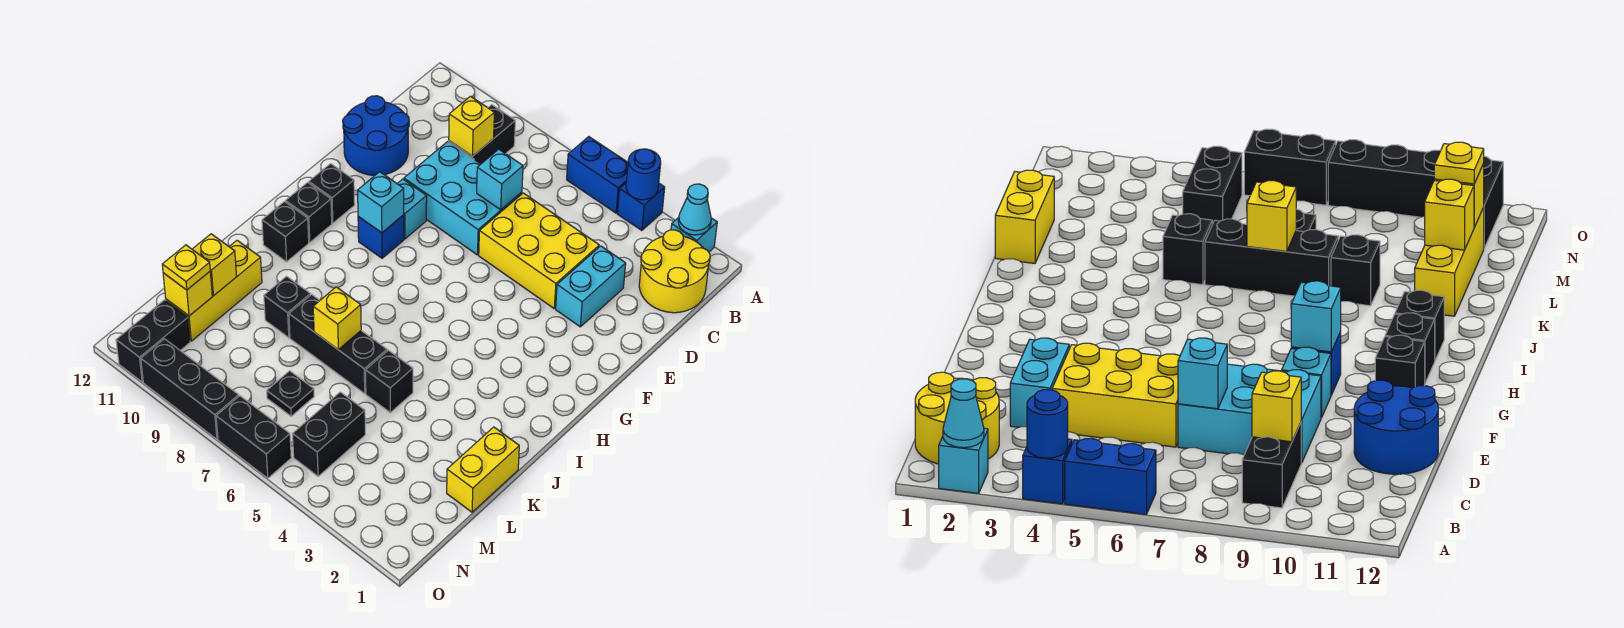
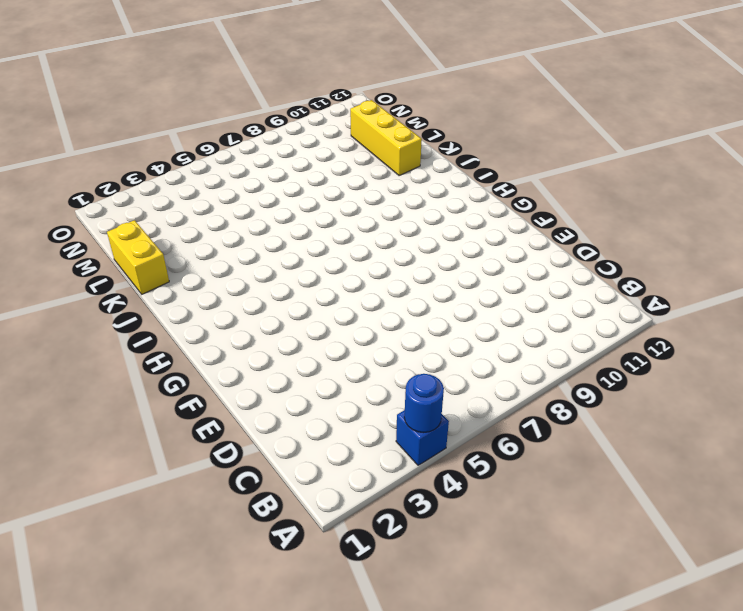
none -> cyan 1x1 brick [671,217,717,252]
none -> blue 1x2 brick [567,137,628,213]
none -> yellow 2x2 round brick [639,230,710,313]
none -> black 1x2 brick [449,105,515,164]

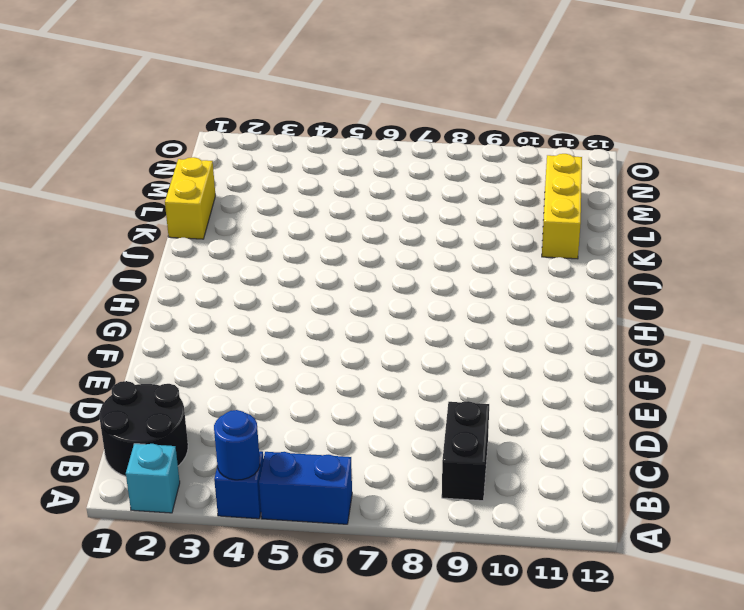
black 2x2 round brick [100,381,188,476] -> yellow 2x2 round brick [639,230,710,313]
none -> cyan 1x2 brick [556,246,626,327]
none -> yellow 2x3 brick [479,193,599,308]
none -> cyan 2x3 brick [404,142,522,255]
none -> blue 2x2 round brick [343,96,409,175]

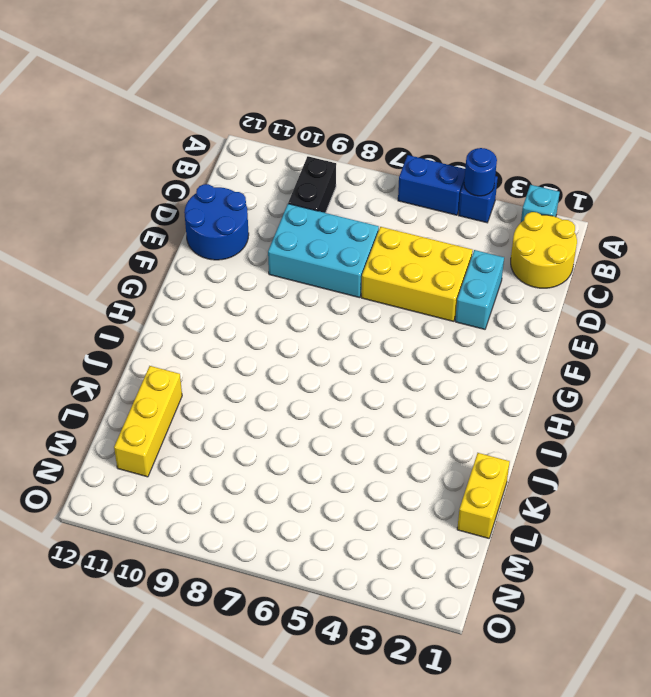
none -> cyan 1x1 brick [397,179,427,239]
none -> blue 1x1 brick [358,215,404,258]
none -> black 1x1 brick [309,164,355,223]
none -> black 1x1 brick [286,182,332,242]

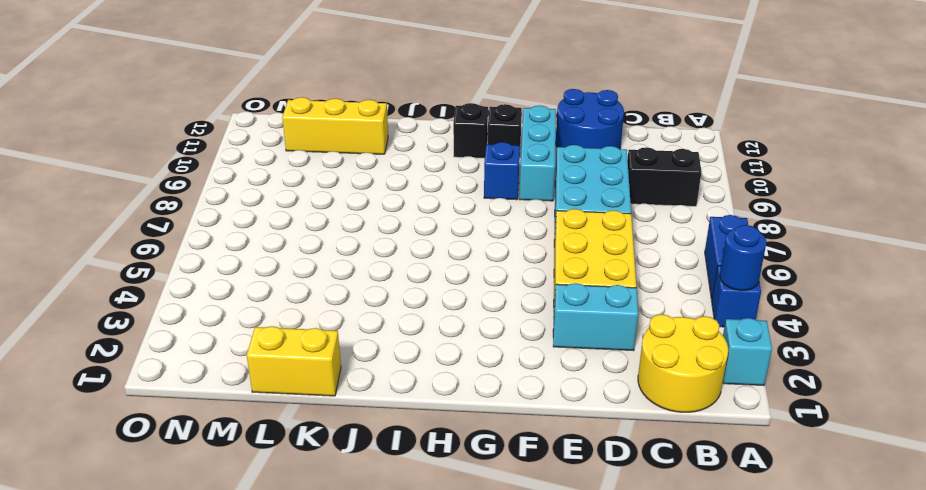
cyan 1x3 brick [519,106,556,201] -> cyan 1x1 brick [397,179,427,239]
none -> black 1x1 brick [262,202,309,262]
none -> black 1x1 brick [366,350,413,413]
none -> black 1x3 brick [289,295,387,393]
none -> black 1x1 brick [264,276,310,338]

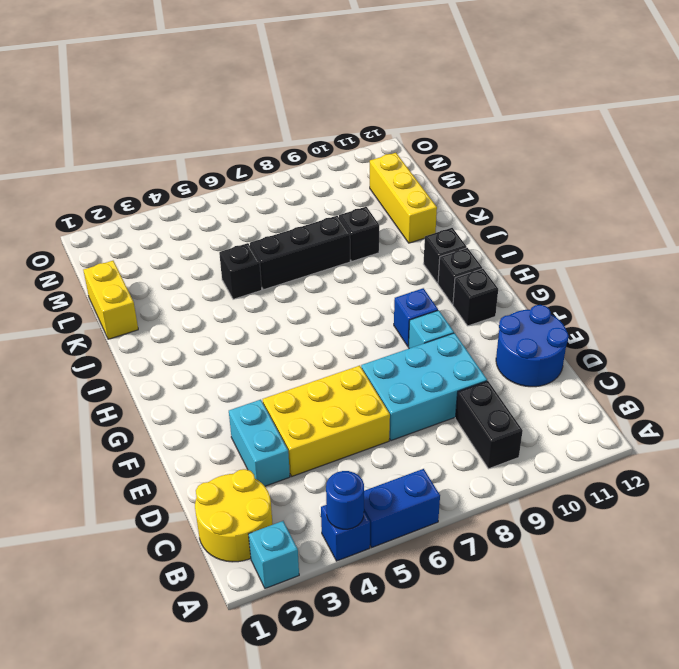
none -> black 1x2 brick [293,392,365,476]
none -> black 1x1 plate [267,371,314,416]
none -> black 1x2 brick [116,300,190,382]
none -> black 1x2 brick [216,396,291,478]

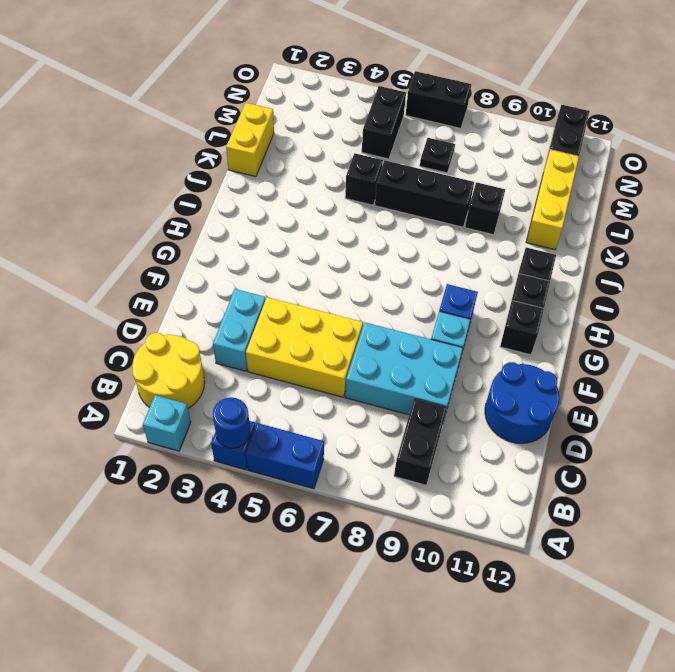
none -> black 1x3 brick [141,339,239,439]
none -> cyan 1x1 cone [678,184,711,235]
none -> yellow 1x1 brick [449,96,494,156]
none -> cyan 1x1 brick [477,149,523,210]

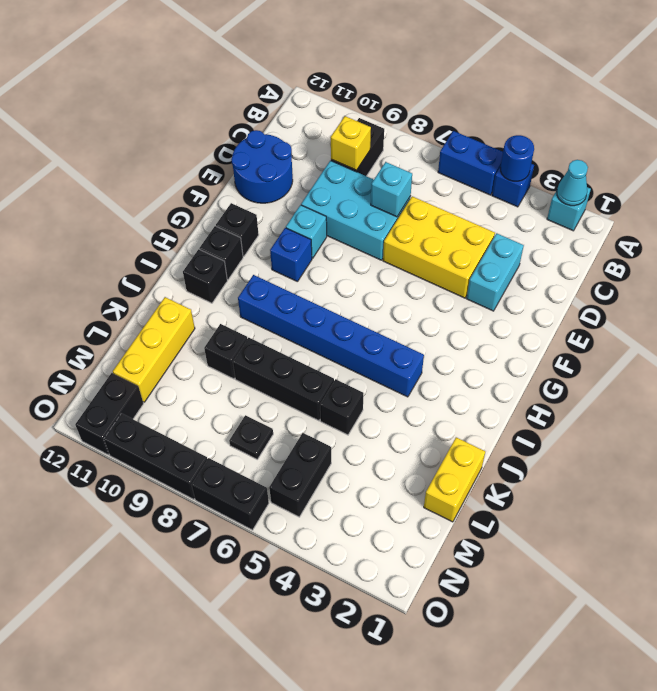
blue 1x6 brick [238,275,424,397] -> none
none -> yellow 2x2 round brick [639,230,710,313]
none -> cyan 1x1 brick [358,172,404,233]
none -> yellow 1x1 brick [313,287,361,350]
none -> yellow 1x1 brick [192,234,237,296]

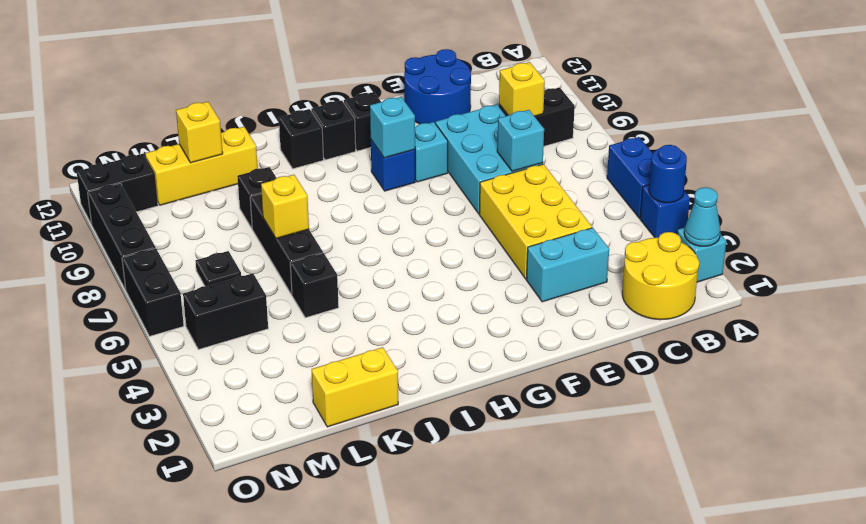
none -> yellow 1x1 brick [163,272,212,316]
none -> yellow 1x1 plate [162,245,210,290]

